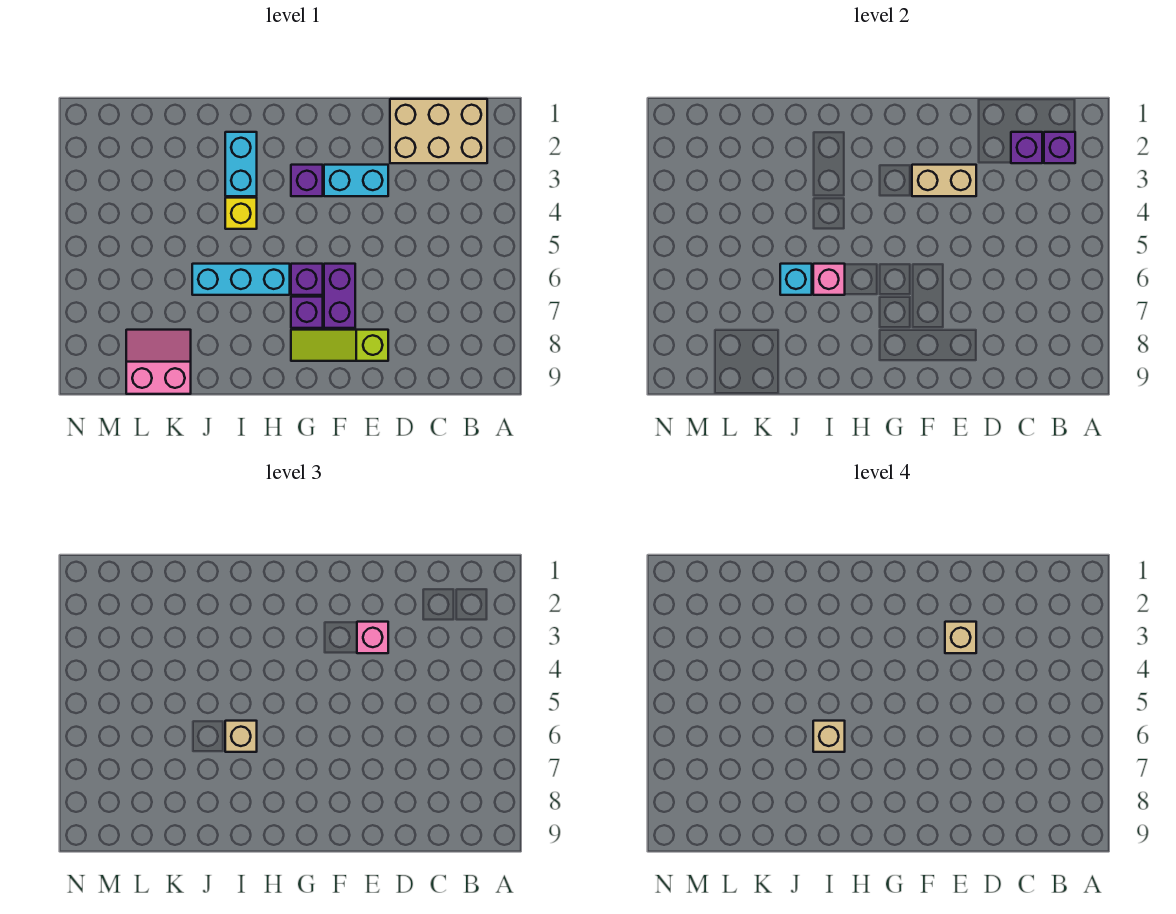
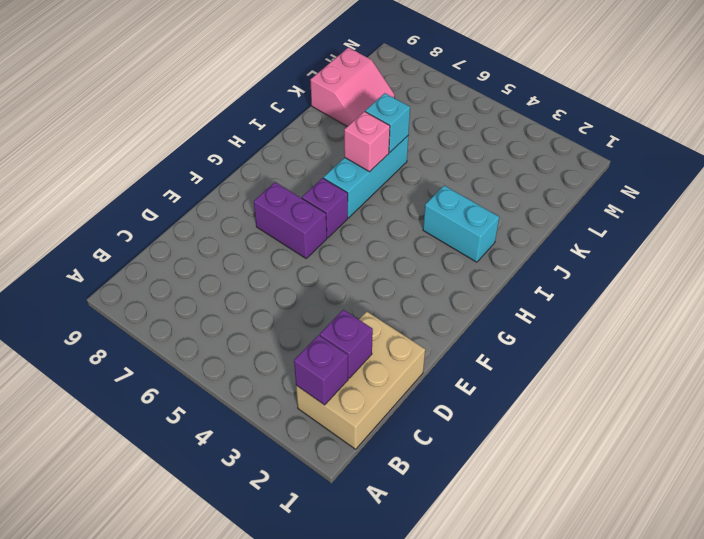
none -> cyan 1x2 brick [324,165,388,196]
none -> lime 1x3 slope [291,330,388,361]
none -> purple 1x1 brick [291,165,323,196]

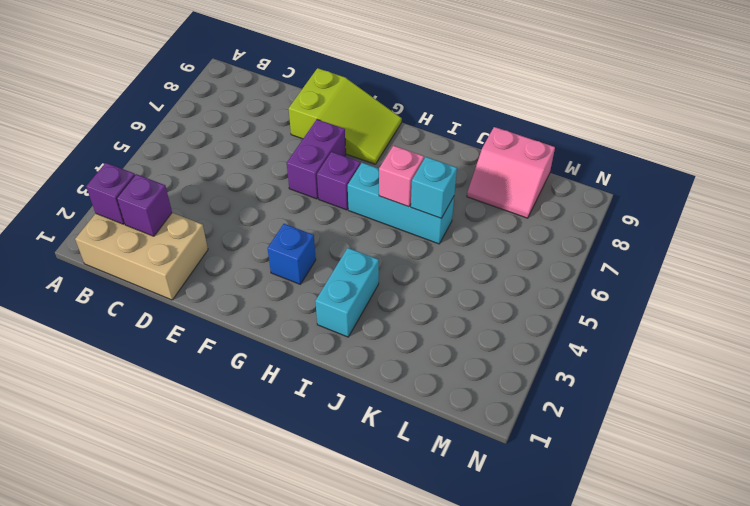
lime 2x3 slope [289,68,402,164] -> lime 1x3 slope [291,330,388,361]
blue 1x1 brick [268,224,316,284] -> purple 1x1 brick [291,165,323,196]
none -> cyan 1x2 brick [324,165,388,196]
none -> purple 1x1 brick [291,297,323,328]
none -> yellow 1x1 brick [225,198,257,229]

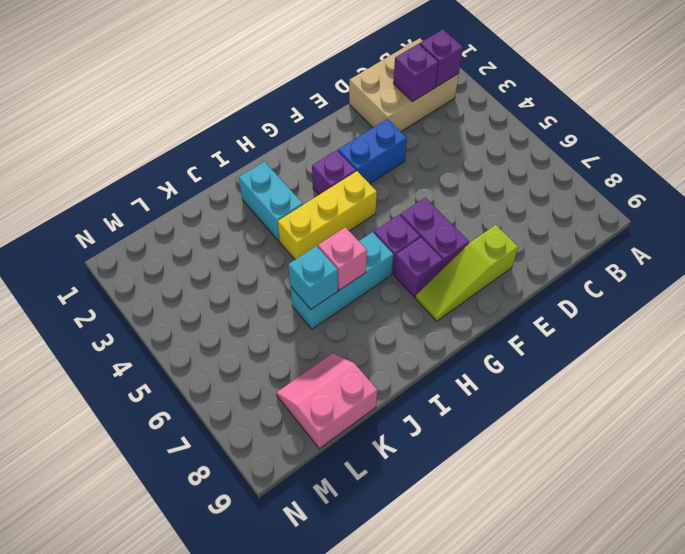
blue 1x2 brick [338,119,407,184] -> cyan 1x2 brick [324,165,388,196]
yellow 1x3 brick [278,171,377,260] -> yellow 1x1 brick [225,198,257,229]
none -> tan 1x2 brick [912,165,976,196]
none -> pink 1x1 brick [357,622,388,653]
none -> tan 1x1 brick [225,721,257,752]

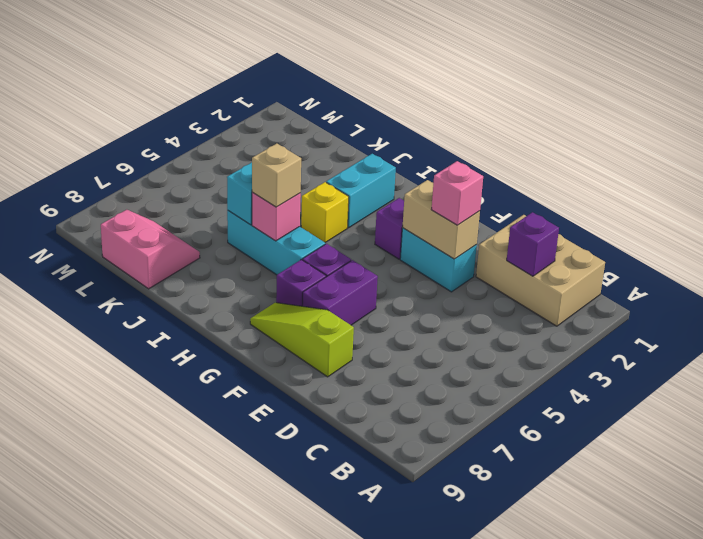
none -> purple 1x1 brick [1044,132,1075,163]
none -> tan 1x1 brick [945,622,976,653]
none -> tan 1x1 brick [813,721,845,752]

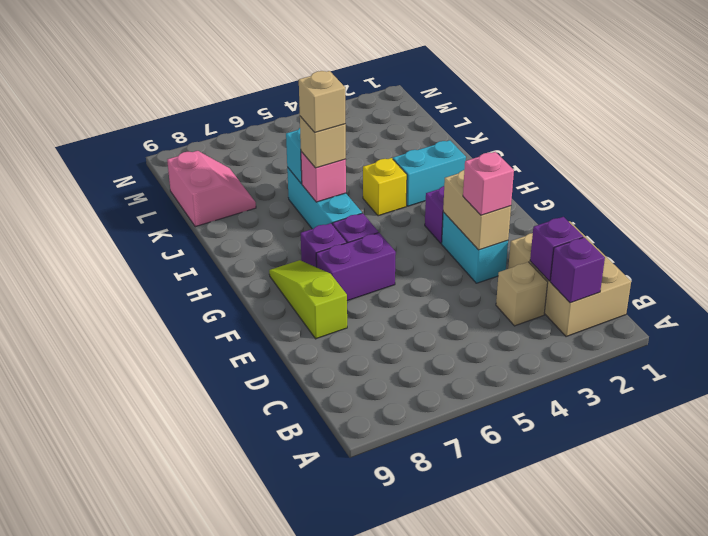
tan 1x1 brick [496,262,548,326] -> tan 1x1 brick moved to [945,622,976,653]

